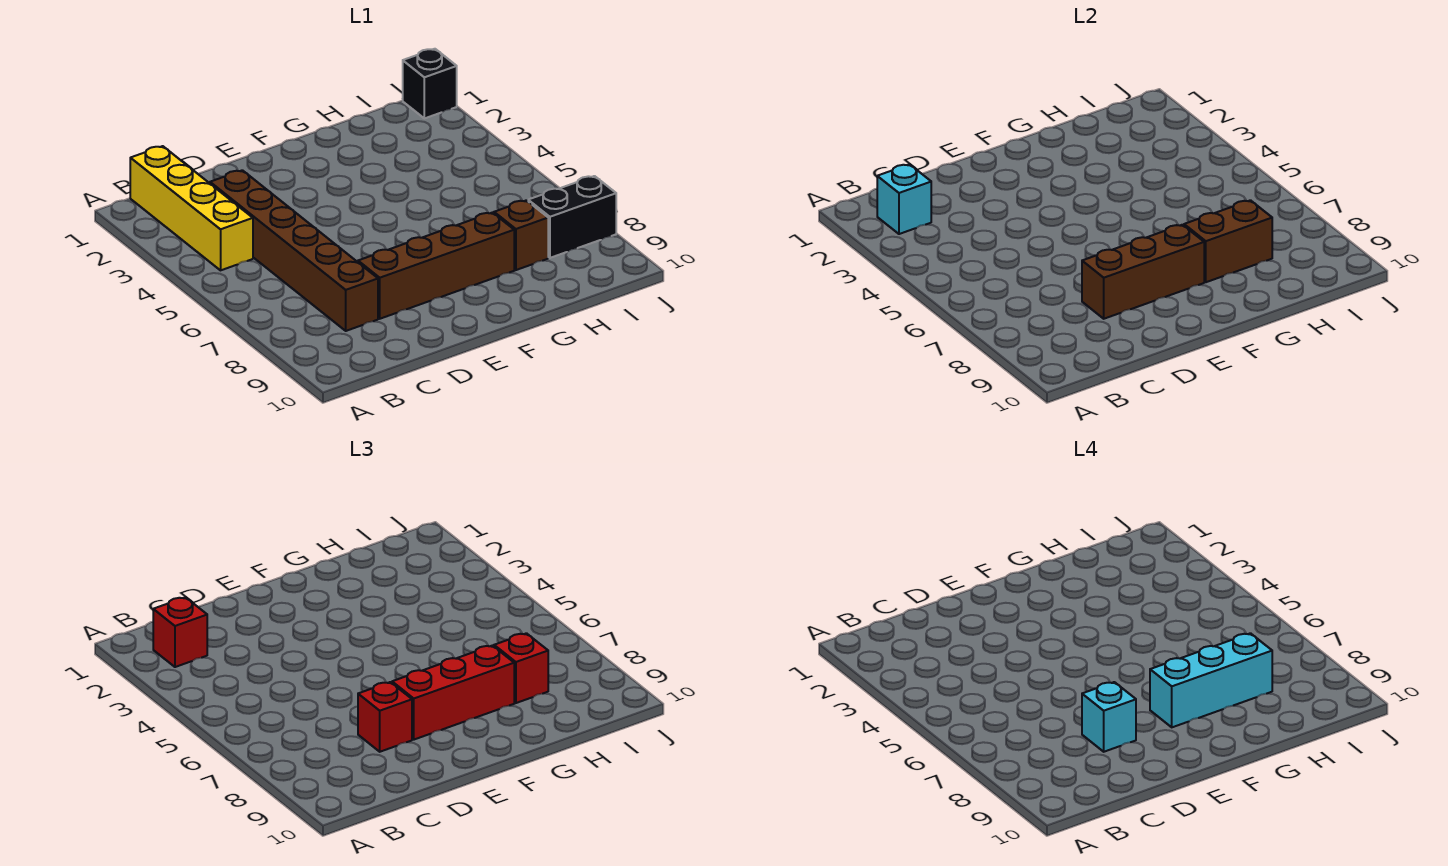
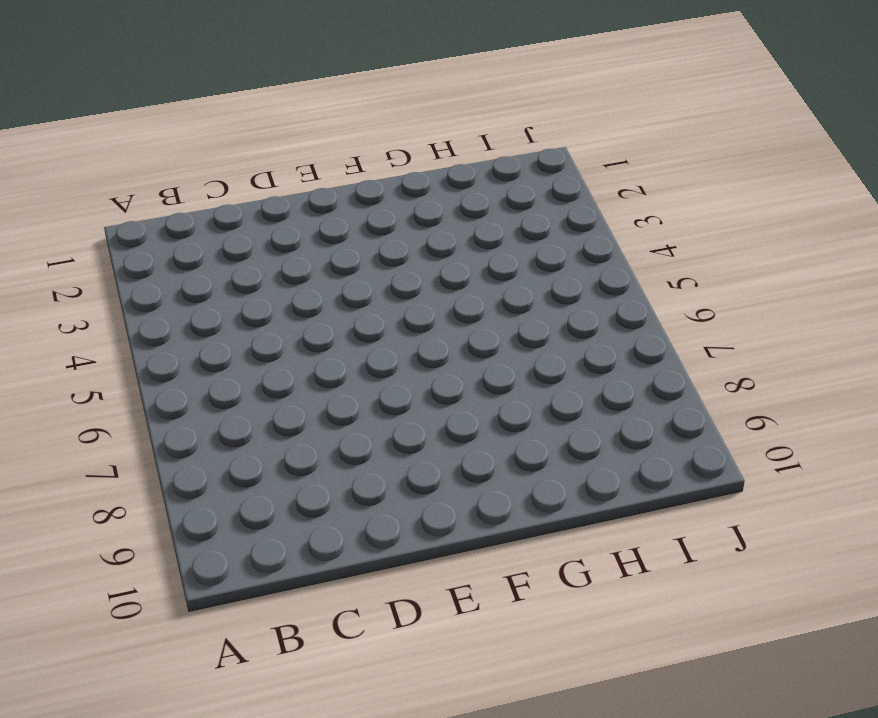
none -> yellow 1x4 brick [130,146,253,270]
none -> brown 1x6 brick [210,170,378,331]
none -> brown 1x4 brick [358,213,514,319]

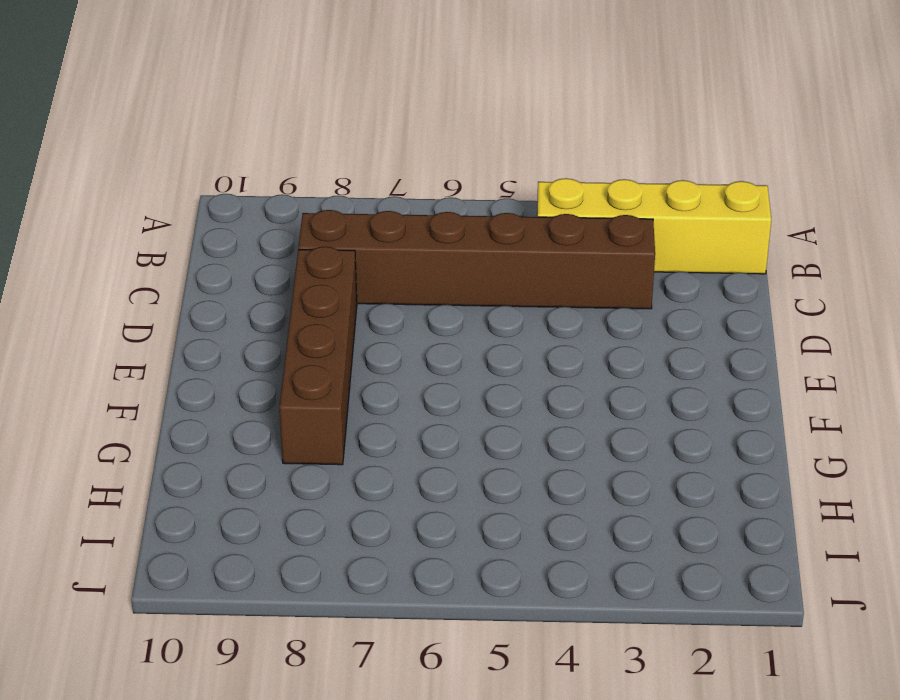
none -> brown 1x1 brick [494,200,548,270]
none -> black 1x2 brick [528,176,616,258]
none -> black 1x1 brick [403,49,457,118]

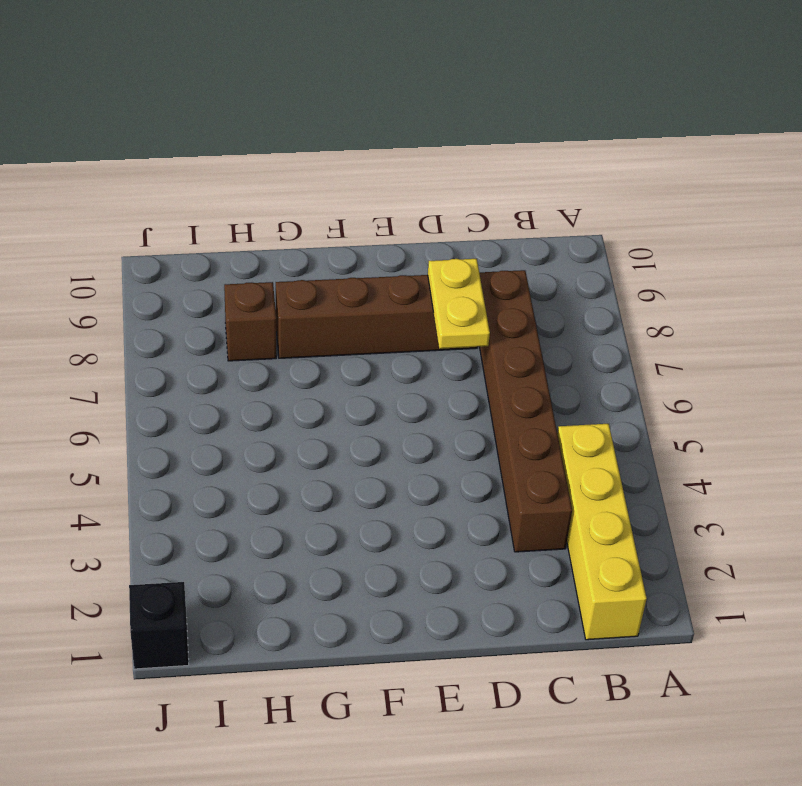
yellow 1x2 plate [428,259,490,349] -> brown 1x3 brick [1082,225,1204,319]
none -> black 1x2 brick [528,176,616,258]
none -> cyan 1x1 brick [877,164,931,234]
none -> brown 1x2 brick [1184,200,1272,282]

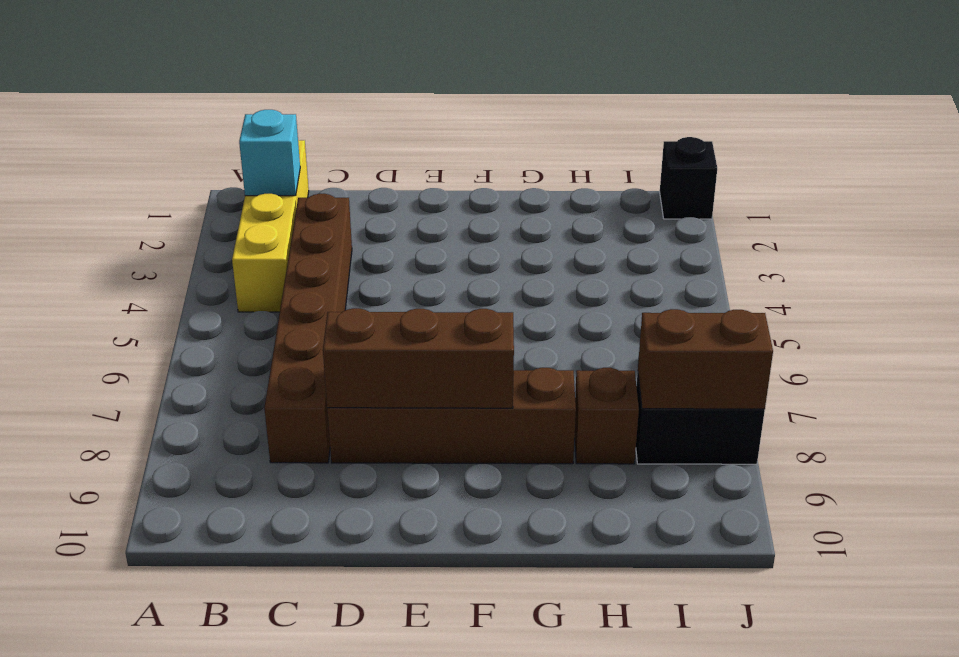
brown 1x2 brick [638,309,773,409] -> brown 1x2 brick moved to [1184,200,1272,282]
none -> red 1x1 brick [153,597,207,667]
none -> red 1x1 brick [358,682,412,752]
none -> red 1x3 brick [392,646,514,740]

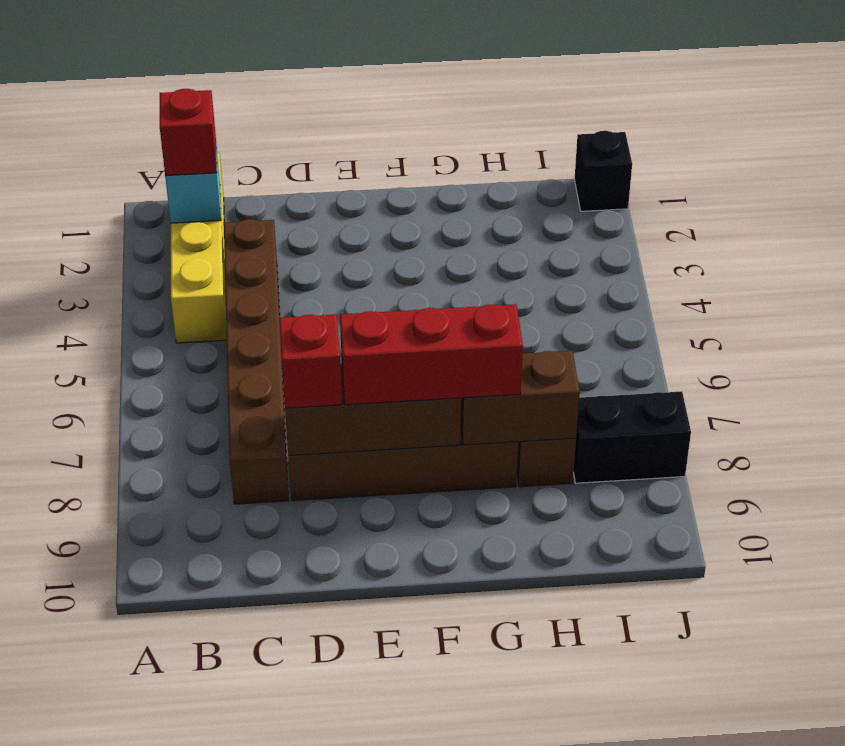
none -> red 1x1 brick [494,633,548,703]
none -> cyan 1x1 brick [1082,682,1136,752]
none -> cyan 1x3 brick [1150,633,1272,727]

